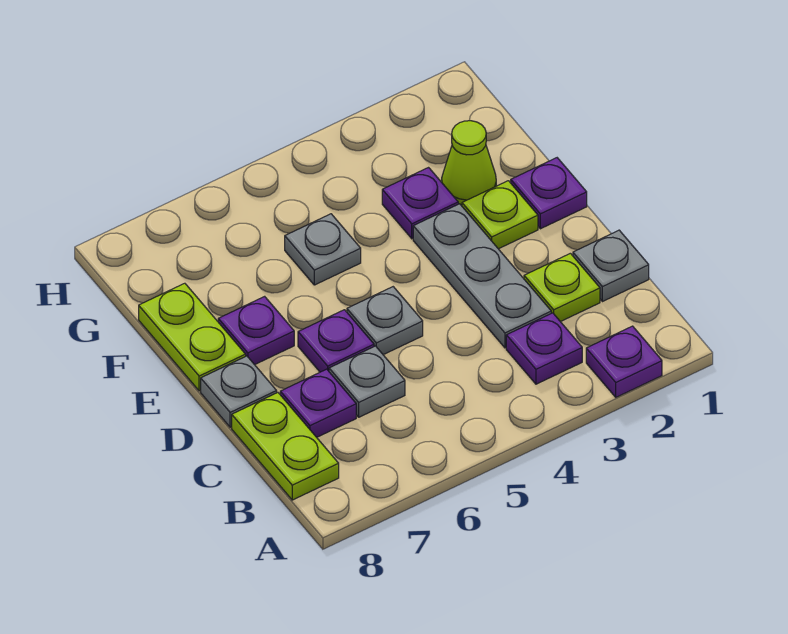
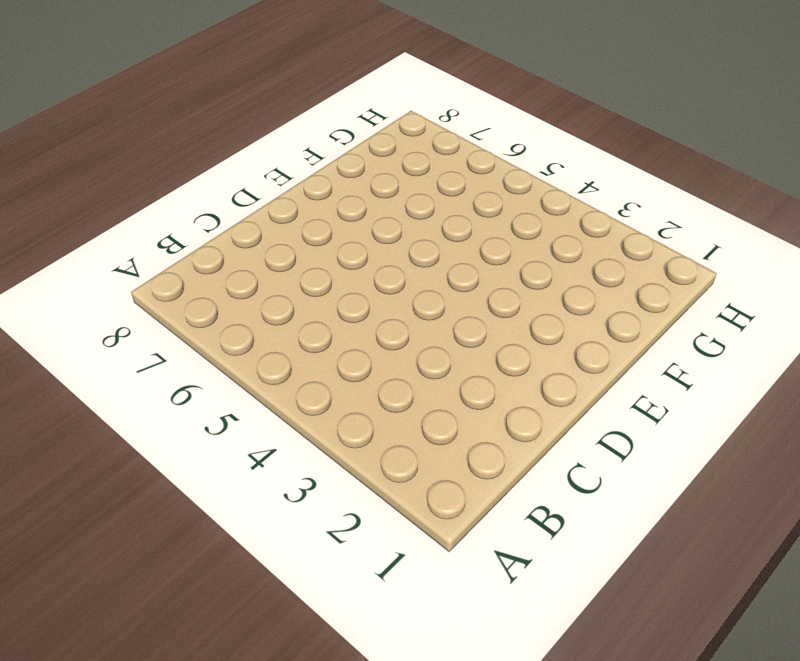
none -> purple 1x1 plate [586,326,662,397]
none -> purple 1x1 plate [506,313,582,384]
none -> lime 1x2 plate [232,393,339,500]

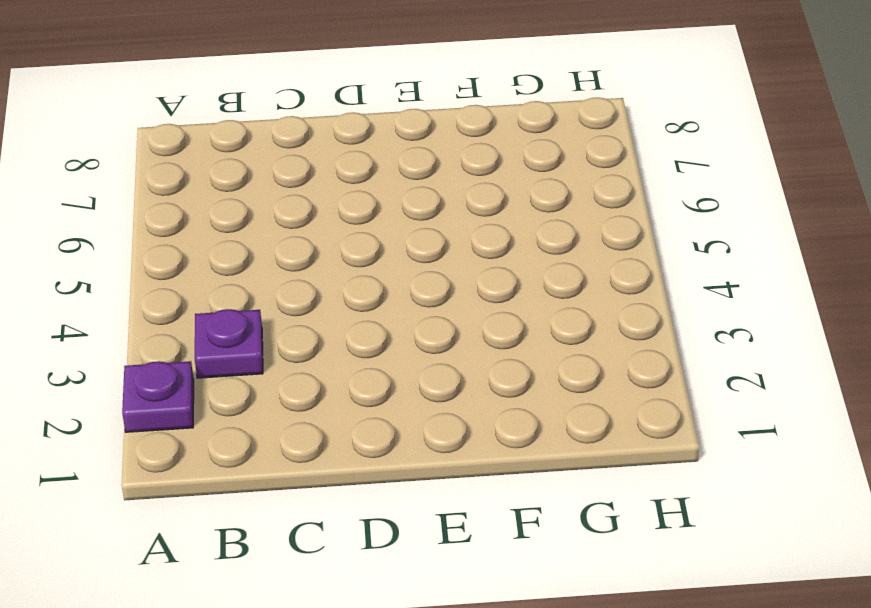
none -> lime 1x2 plate [232,393,339,500]
none -> grey 1x1 plate [573,230,649,302]
none -> lime 1x1 plate [524,253,600,322]

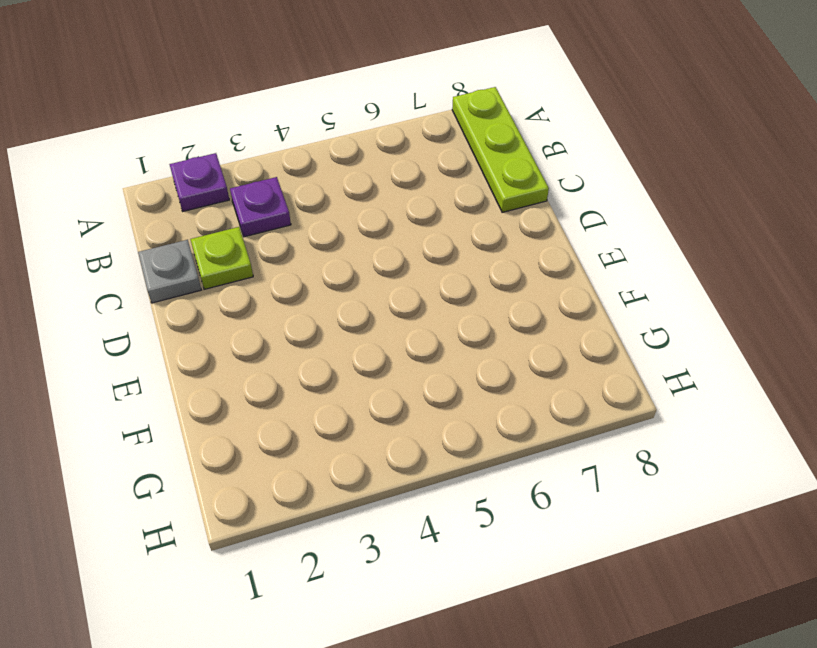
lime 1x3 plate [452,87,549,212] -> lime 1x2 plate [232,393,339,500]
none -> grey 1x3 plate [413,204,551,348]
none -> grey 1x1 plate [329,346,405,417]
none -> purple 1x1 plate [280,369,356,437]

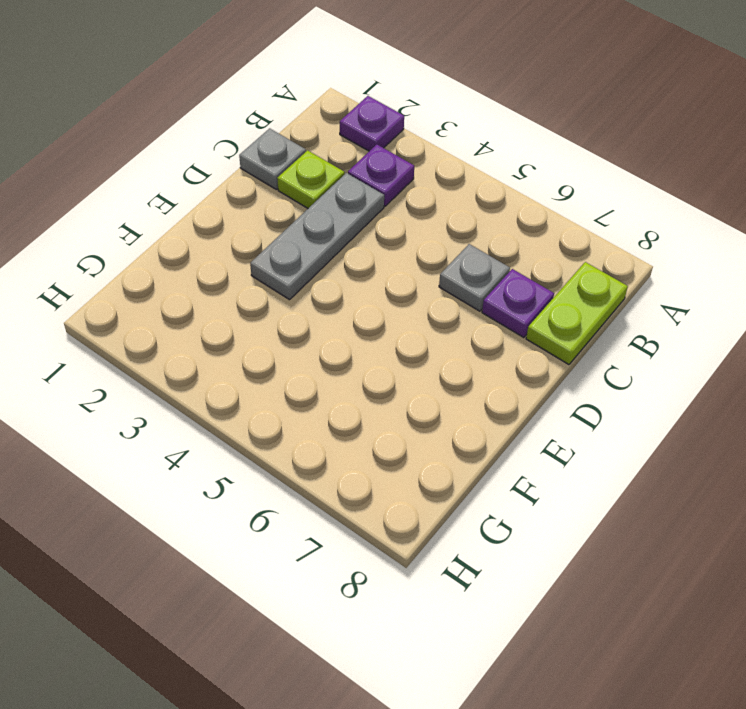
none -> grey 1x1 plate [347,287,423,355]
none -> purple 1x1 plate [298,310,374,372]
none -> grey 1x1 plate [201,356,277,427]

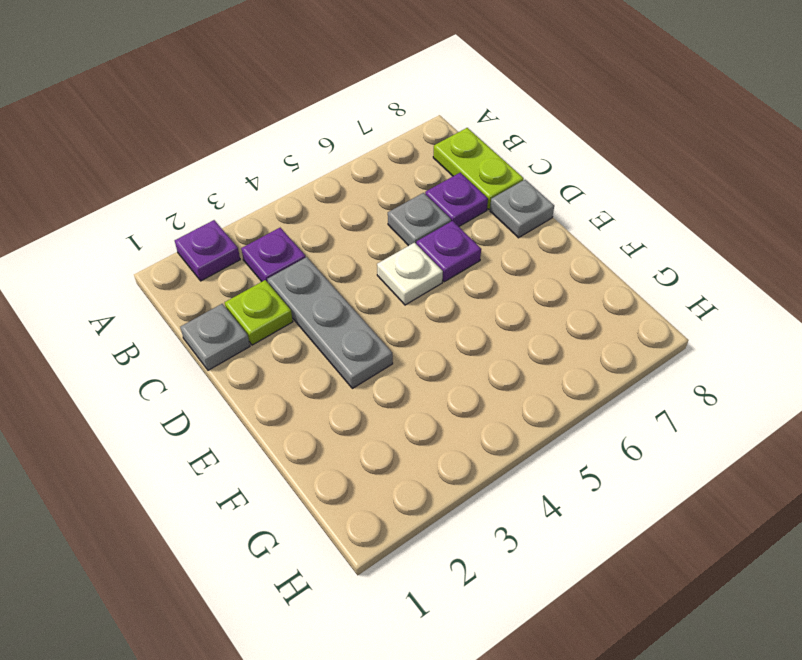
white 1x1 plate [377,243,443,305] -> grey 1x1 plate [347,287,423,355]
none -> purple 1x1 plate [511,158,587,229]
none -> lime 1x1 plate [462,181,538,249]
none -> purple 1x1 plate [218,296,294,365]

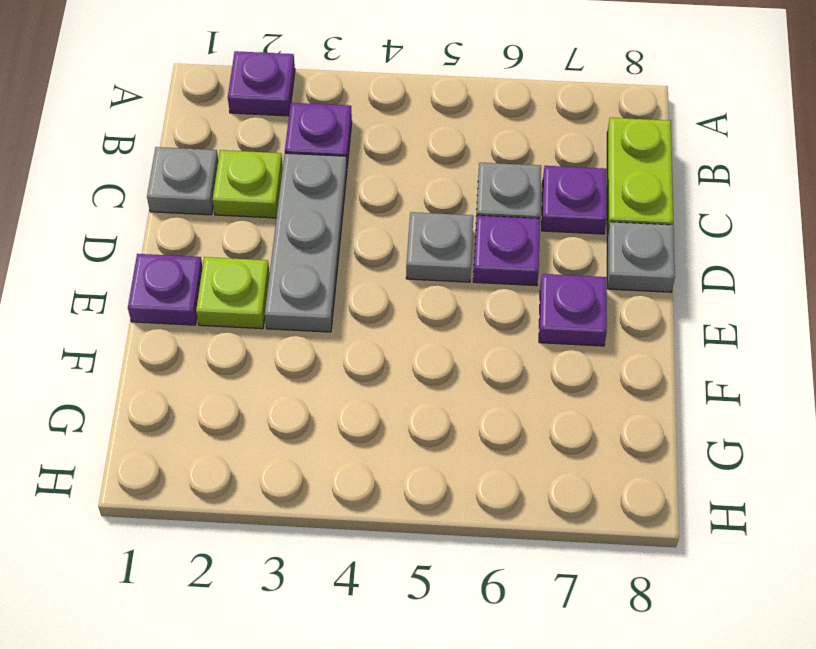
none -> lime 1x2 plate [139,283,246,391]
none -> lime 1x1 cone [442,121,496,206]
none -> purple 1x1 plate [382,168,458,239]

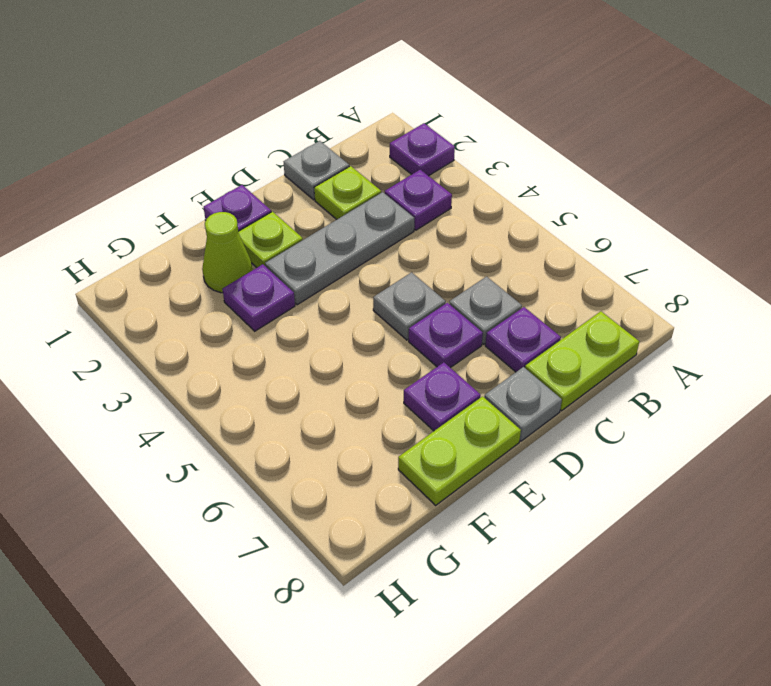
none -> grey 1x1 plate [285,214,361,285]

